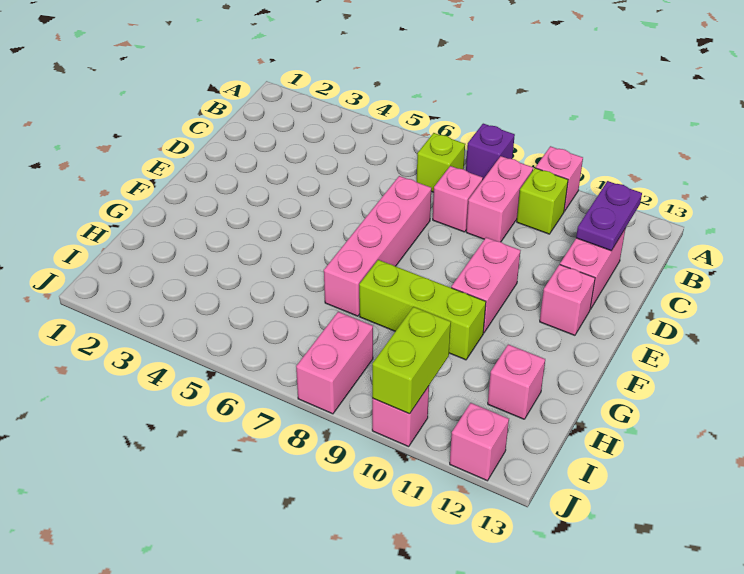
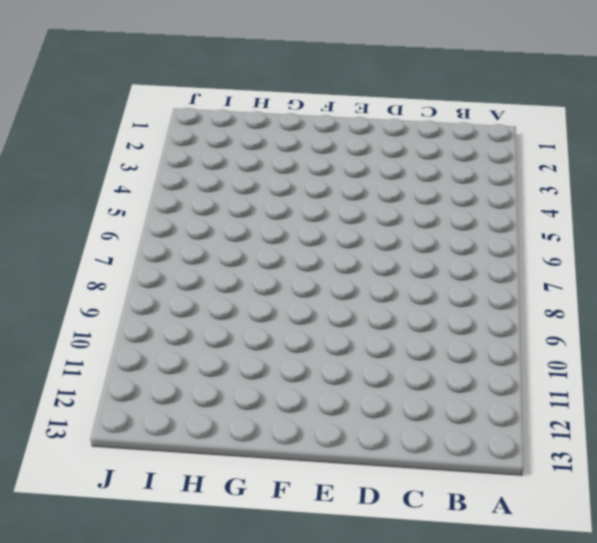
none -> purple 1x1 brick [466,124,515,179]
none -> pink 1x1 brick [536,146,583,211]
none -> lime 1x1 brick [417,133,465,192]

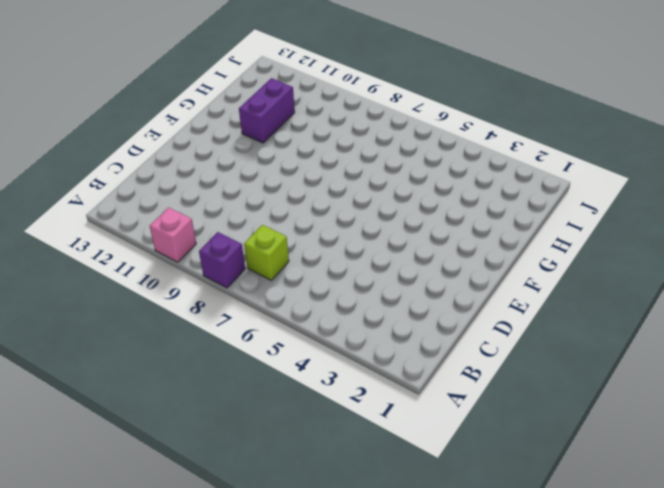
purple 1x2 brick [239,78,295,143] -> none
none -> pink 1x2 brick [466,156,533,242]
none -> lime 1x1 brick [517,168,568,234]
none -> pink 1x1 brick [433,166,483,232]

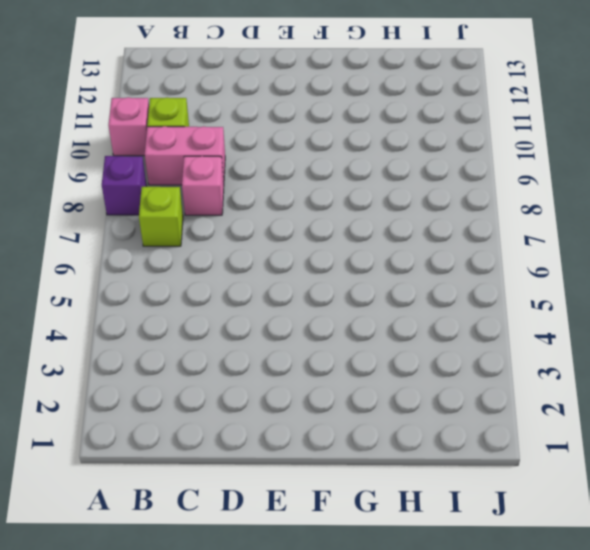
none -> pink 1x2 brick [560,230,625,309]
none -> pink 1x4 brick [324,176,431,316]
none -> pink 1x2 brick [451,237,521,333]

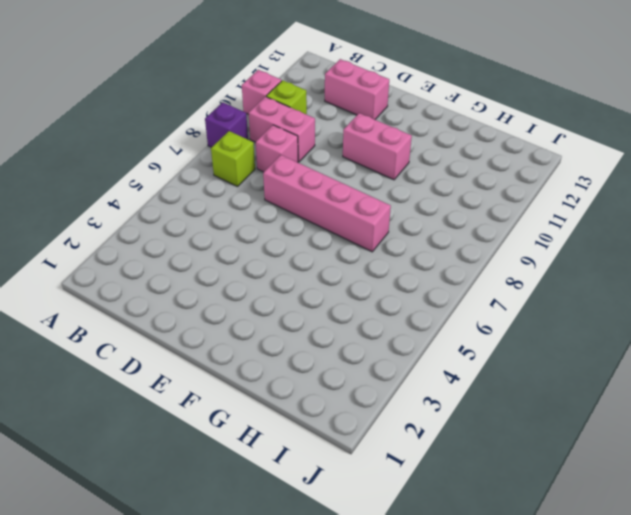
none -> pink 1x1 brick [540,265,595,335]
none -> lime 1x3 brick [359,260,486,360]
none -> pink 1x1 brick [488,344,545,419]

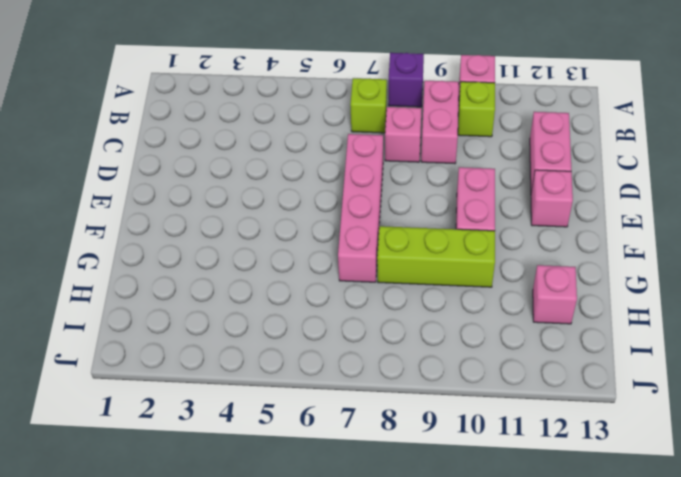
none -> pink 1x2 brick [296,312,373,414]
none -> pink 1x1 brick [372,386,429,447]
none -> pink 1x1 brick [450,403,509,481]

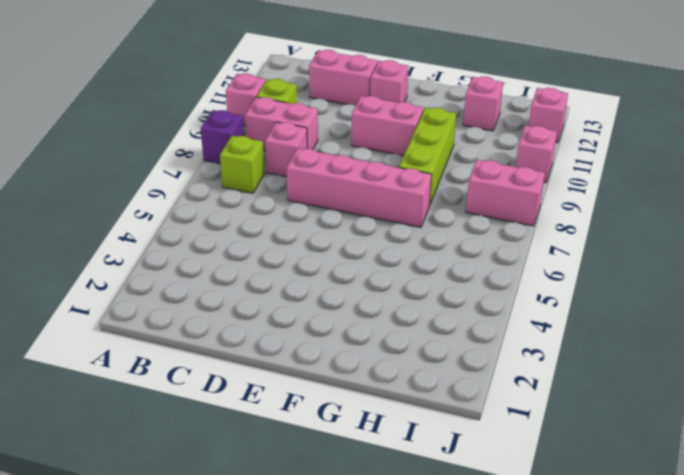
none -> purple 1x2 plate [576,181,642,251]
none -> lime 1x2 brick [372,307,451,414]

